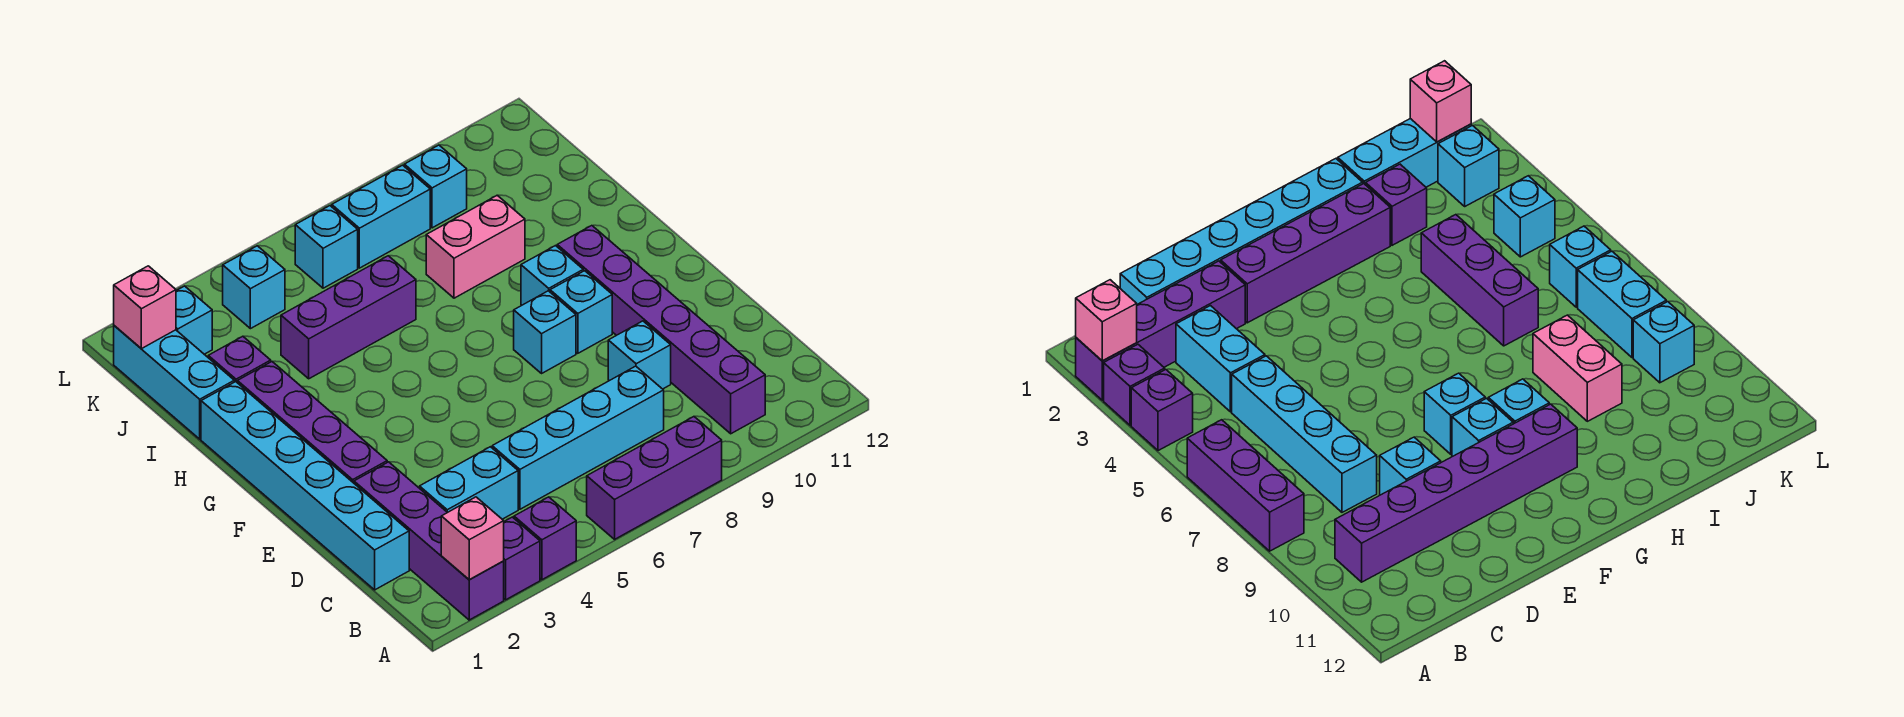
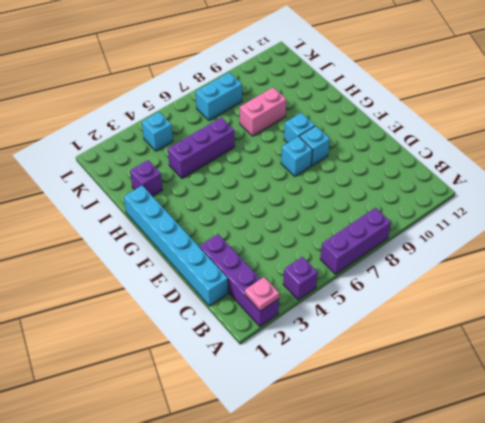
pink 1x1 plate [245,277,279,311] -> pink 1x1 brick [441,497,504,580]
none -> purple 1x1 brick [504,517,540,600]
none -> purple 1x6 brick [557,226,765,434]
none -> cyan 1x2 brick [420,447,518,519]

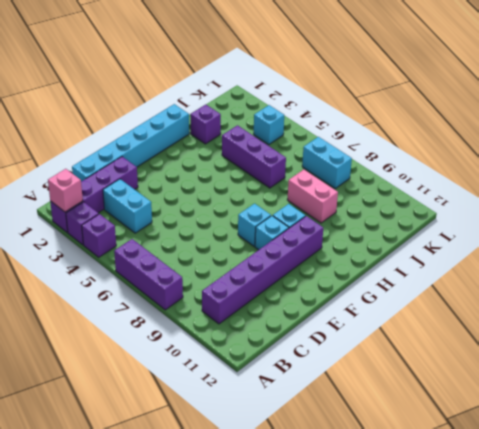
none -> cyan 1x4 brick [492,366,664,509]
none -> cyan 1x1 brick [608,321,671,389]
none -> purple 1x4 brick [237,362,387,483]

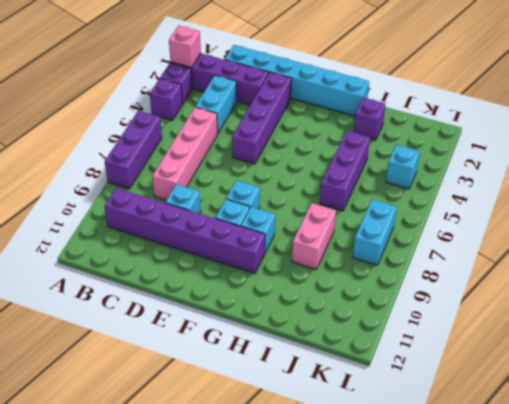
pink 1x4 brick [152,107,218,200] -> cyan 1x4 brick [492,366,664,509]
purple 1x4 brick [232,72,291,164] -> purple 1x4 brick turned to [237,362,387,483]
none -> cyan 1x3 brick [114,326,234,439]
none -> cyan 1x1 brick [176,286,212,354]
none -> cyan 1x1 brick [295,206,358,288]

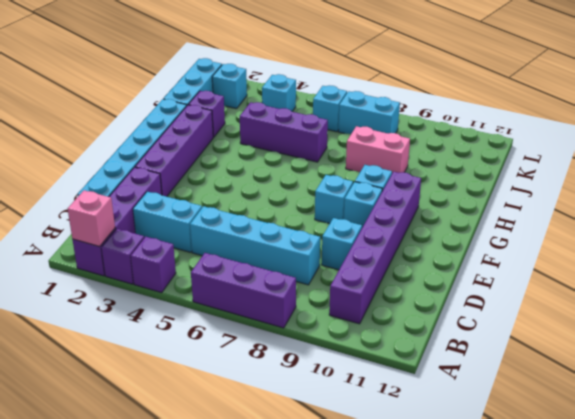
none -> cyan 1x1 brick [404,145,467,228]
none -> pink 1x1 brick [114,266,176,349]

